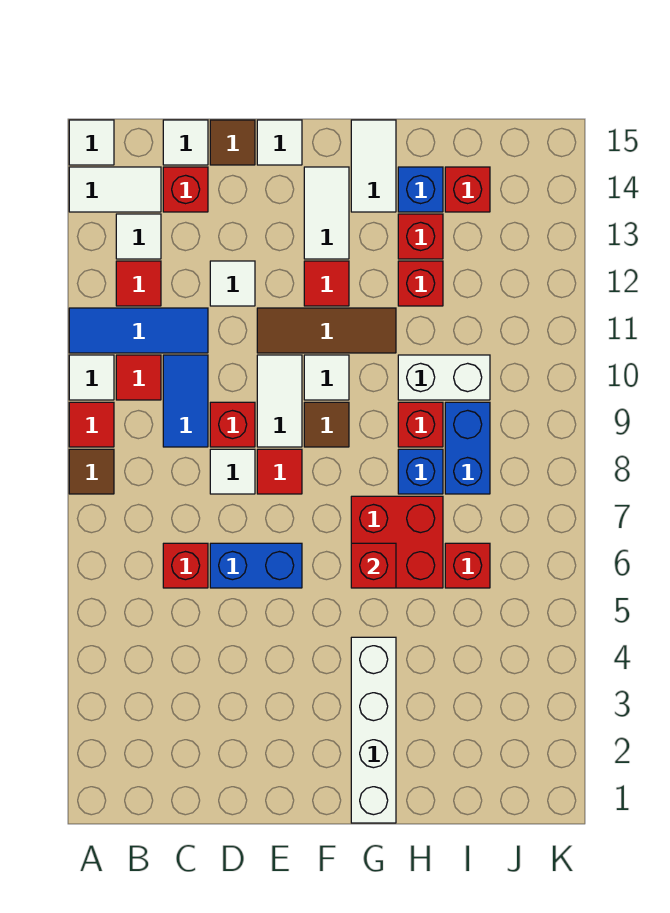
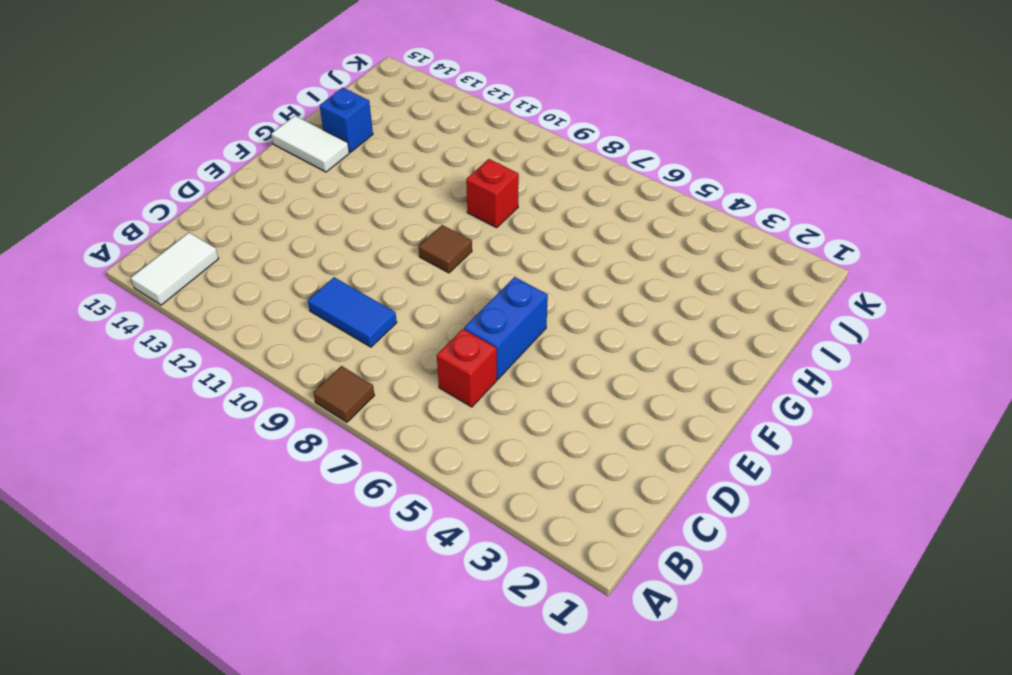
none -> red 1x1 tile [69,402,114,447]
none -> white 1x1 tile [69,355,114,400]
none -> blue 1x3 tile [69,308,208,353]
none -> white 1x1 tile [69,120,114,165]

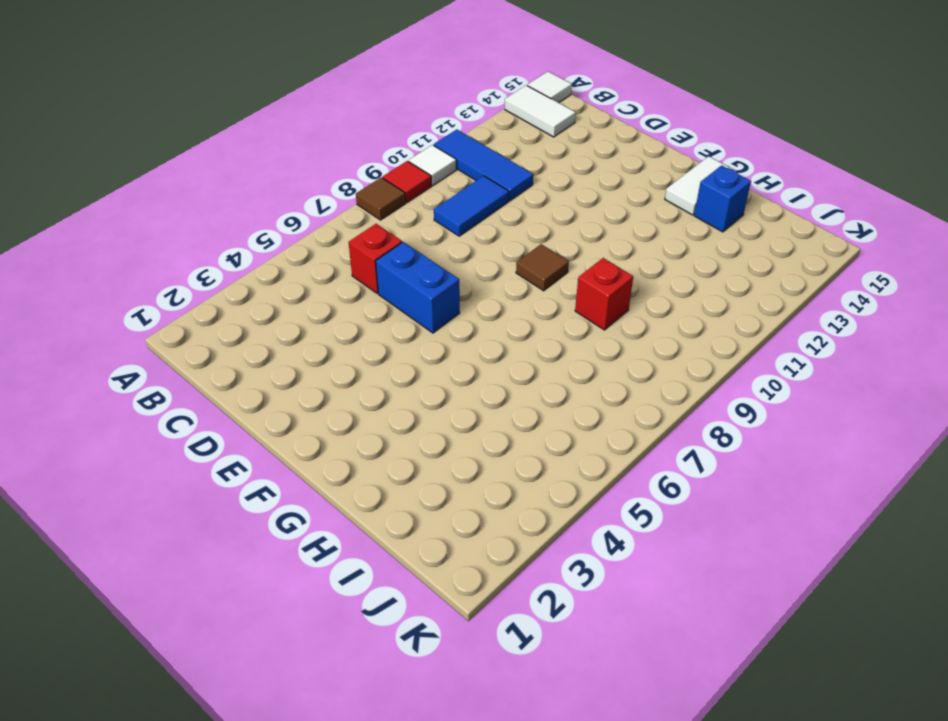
none -> red 1x1 tile [116,355,161,400]
none -> red 1x1 tile [116,261,161,306]
none -> white 1x1 tile [116,214,161,259]
none -> red 1x1 brick [163,167,208,212]

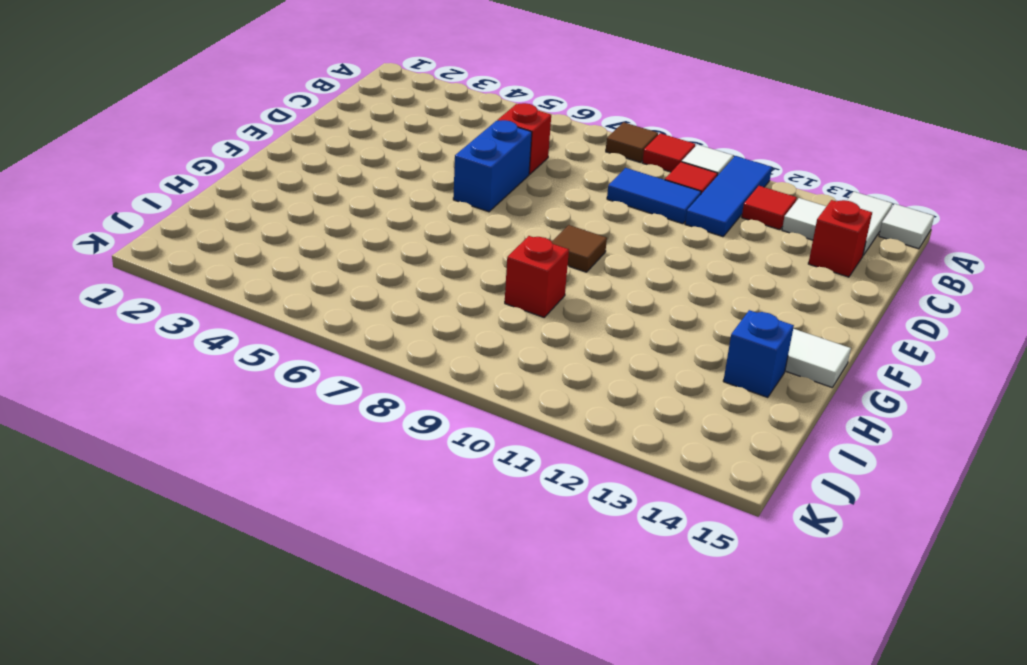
none -> white 1x1 tile [163,120,208,165]
none -> white 1x1 tile [210,449,255,494]
none -> red 1x1 brick [210,402,255,447]
none -> white 1x1 tile [210,261,255,306]

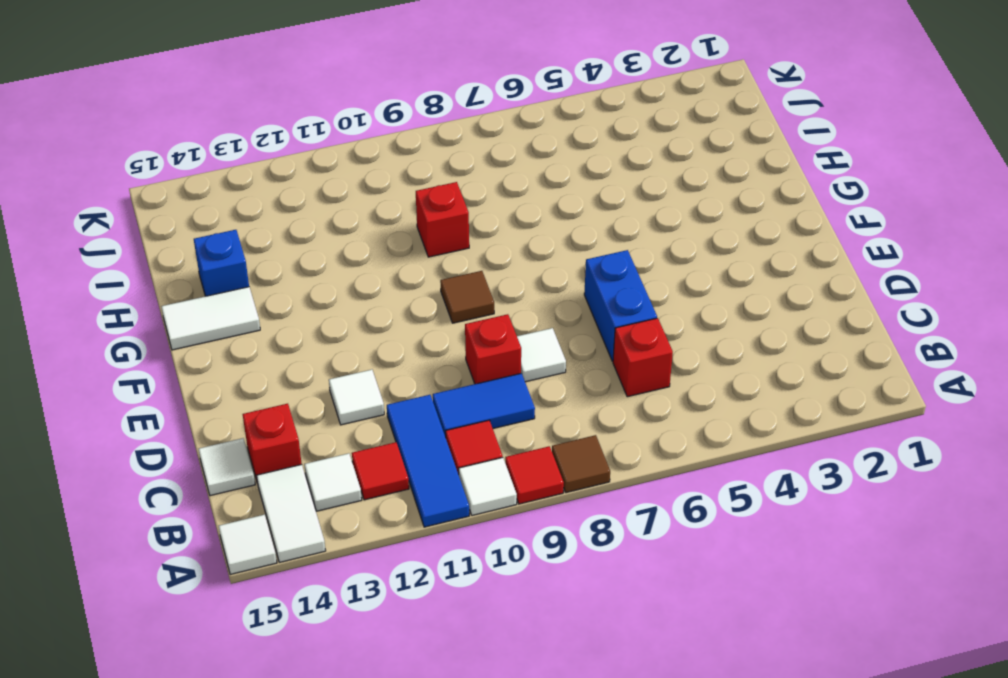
none -> brown 1x1 tile [210,120,255,165]
none -> red 1x1 tile [257,449,302,494]
none -> white 1x2 tile [257,355,302,447]
none -> brown 1x3 tile [257,308,396,353]

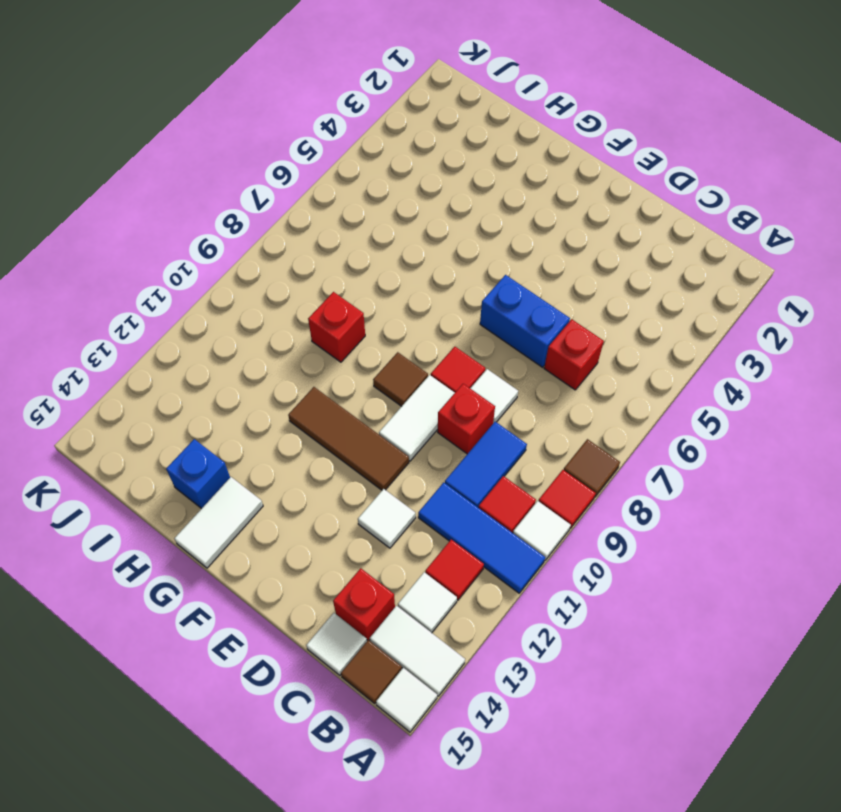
brown 1x1 tile [341,640,402,703] -> brown 1x1 tile moved to [210,120,255,165]
none -> white 1x1 tile [257,120,302,165]
none -> white 1x1 tile [304,355,349,400]
none -> red 1x1 tile [304,261,349,306]
none -> white 1x2 tile [304,167,349,259]

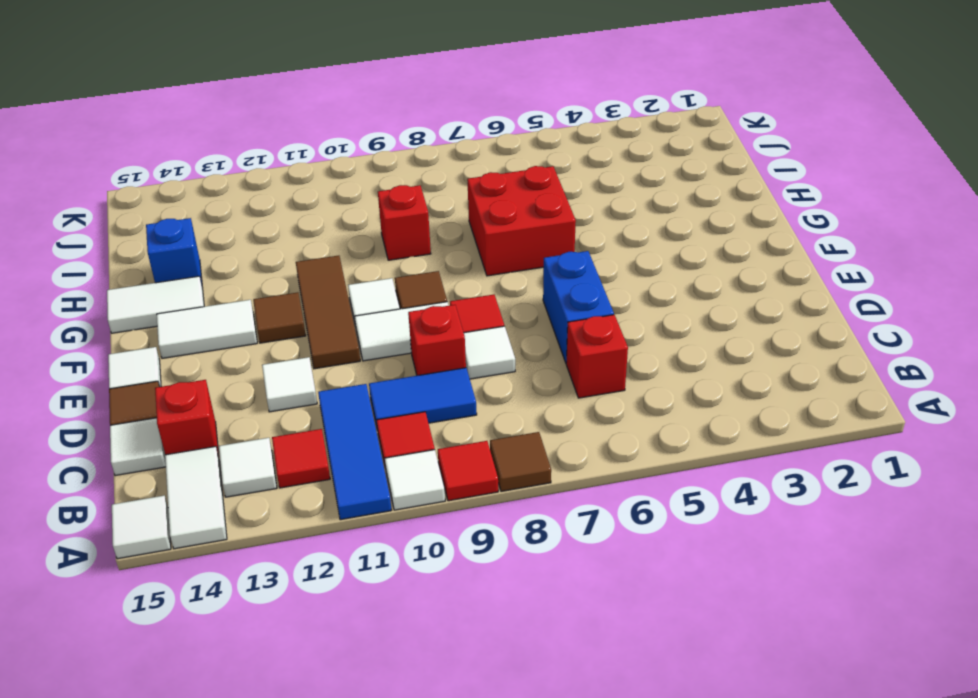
brown 1x1 tile [253,292,306,343] -> red 1x1 tile [304,261,349,306]
none -> white 1x4 brick [351,637,396,823]
none -> blue 1x1 brick [398,449,443,494]
none -> white 1x2 brick [398,355,490,400]
none -> red 1x1 brick [398,261,443,306]

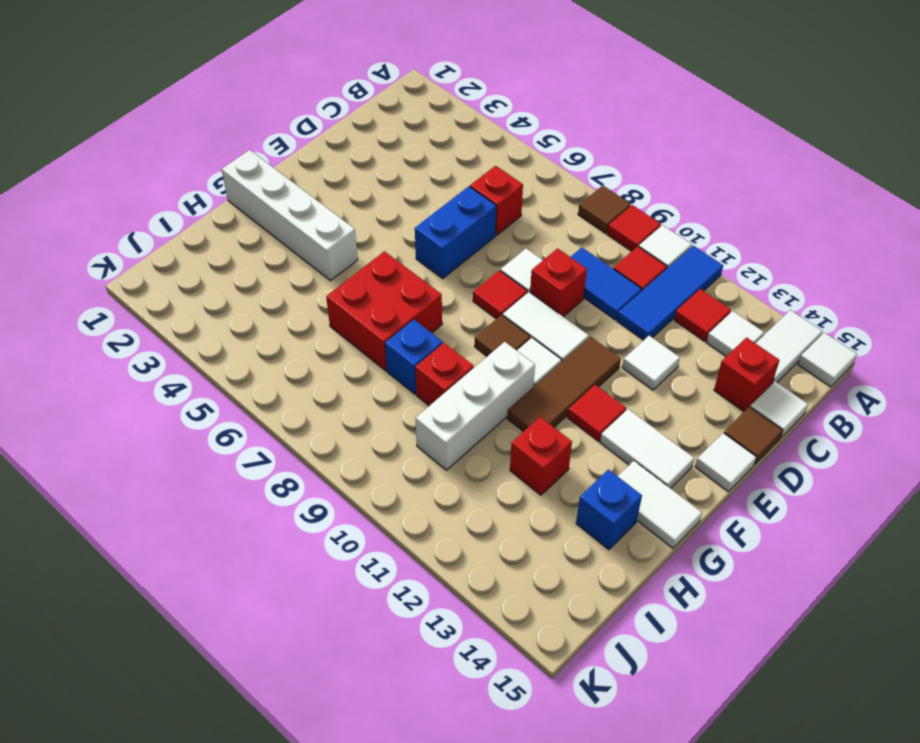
white 1x3 brick [416,342,535,470] -> white 1x2 brick [398,355,490,400]
none -> red 1x1 brick [398,214,443,259]
none -> red 1x1 brick [445,543,490,588]
none -> blue 1x2 brick [445,402,490,494]
none -> red 1x1 brick [445,167,490,212]

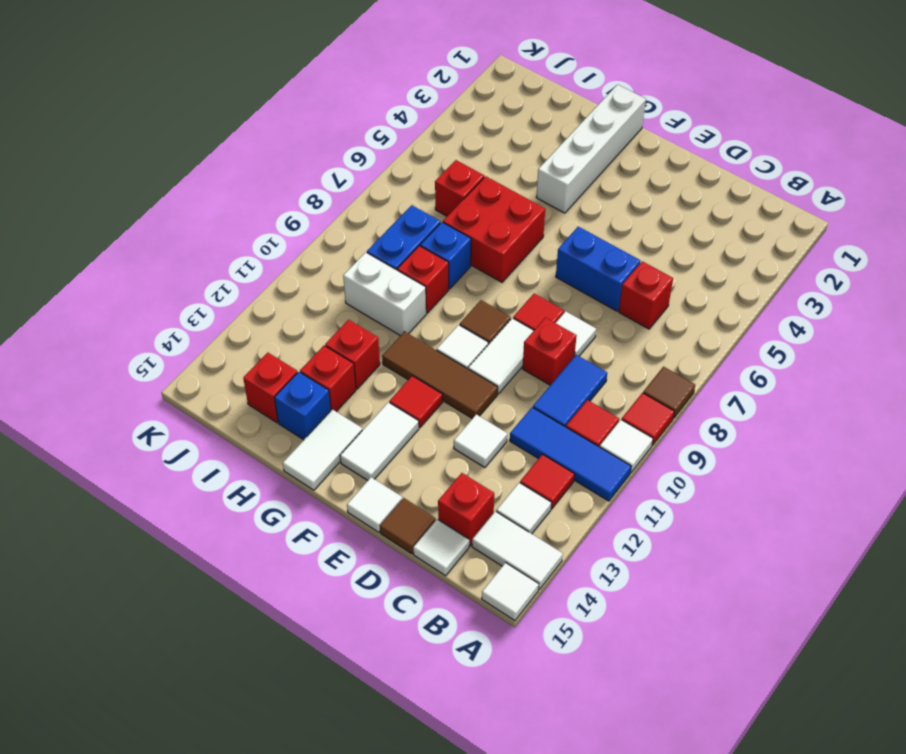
none -> red 1x1 brick [351,543,396,588]

